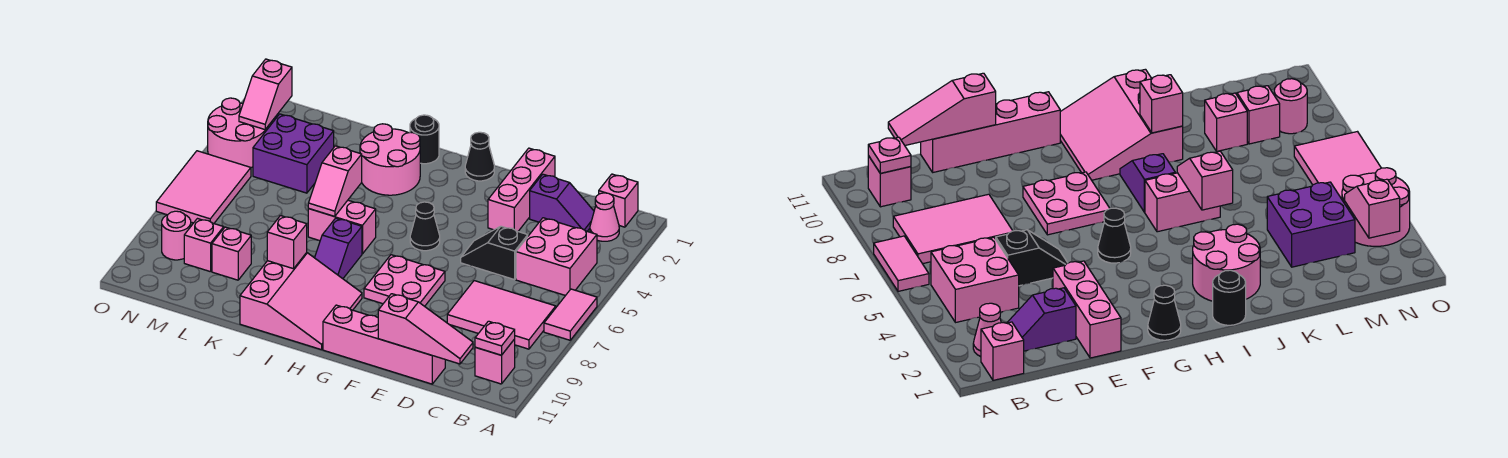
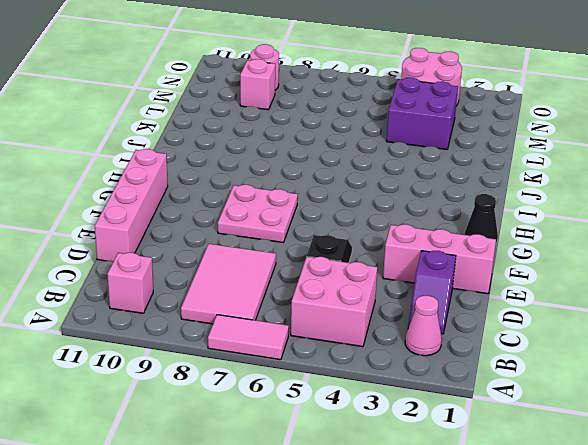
none -> pink 1x1 brick [599,174,638,227]
none -> black 1x1 cone [410,202,440,251]
none -> pink 3x3 slope [240,253,362,350]

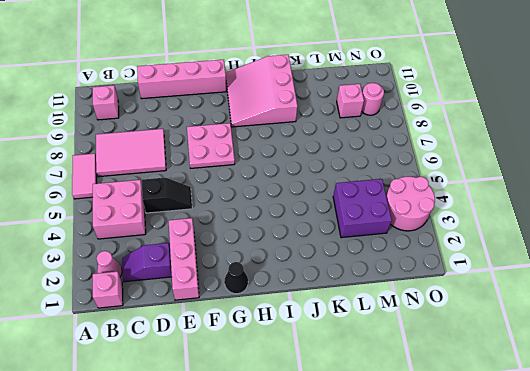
none -> black 1x1 cone [410,202,440,251]
none -> black 1x1 round brick [410,115,439,164]
none -> pink 2x2 round brick [360,124,420,195]

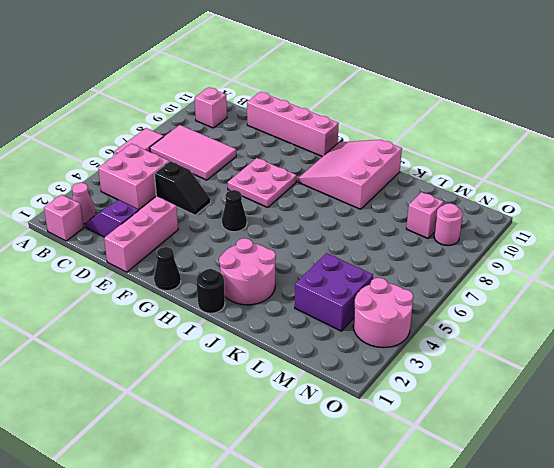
none -> pink 1x2 brick [308,200,376,254]
none -> purple 1x2 slope [315,218,362,279]
none -> pink 1x1 brick [212,227,251,280]

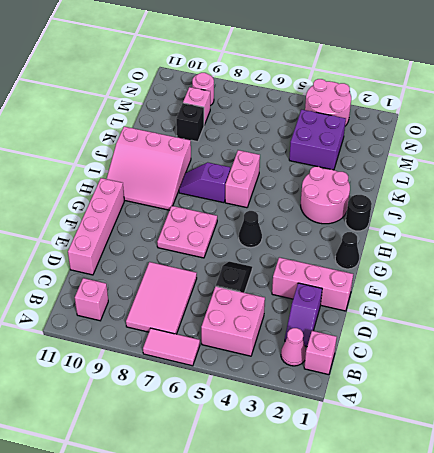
black 1x1 brick [176,103,204,142] -> pink 1x1 brick [212,227,251,280]
none -> pink 2x3 tile [156,151,251,223]
none -> pink 1x1 plate [475,321,515,355]
none -> pink 1x3 slope [378,294,473,364]

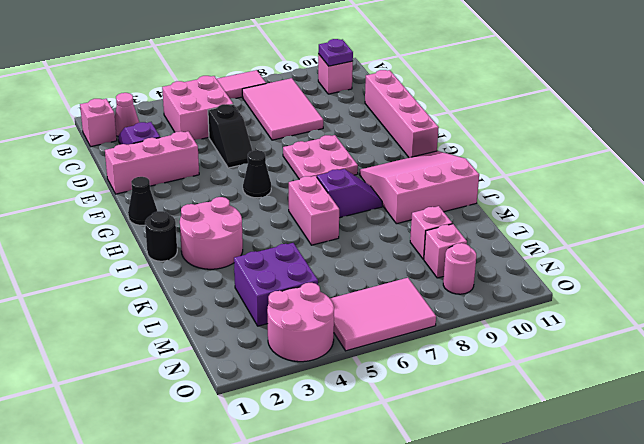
purple 1x1 plate [318,39,353,66] -> pink 1x1 plate [475,321,515,355]
none -> pink 1x3 slope [378,294,473,364]
none -> pink 1x2 slope [308,146,362,217]
none -> pink 1x1 brick [267,216,307,269]

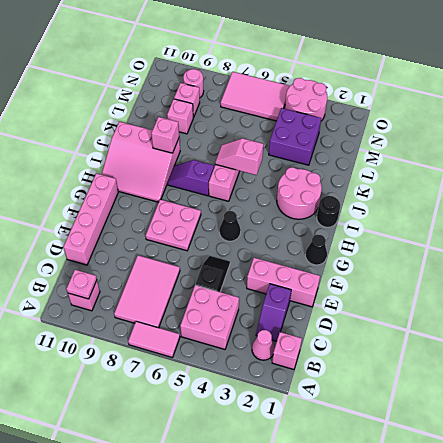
none -> pink 1x3 slope [378,294,473,364]
none -> pink 1x2 slope [239,59,292,129]

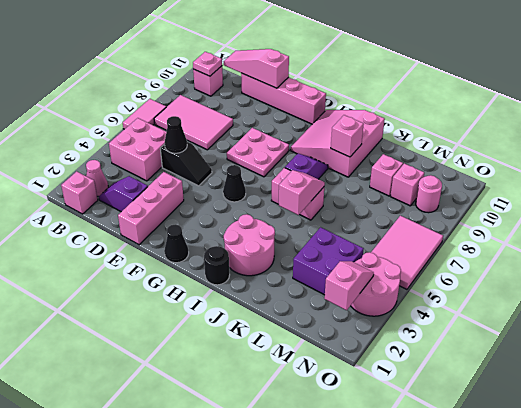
black 1x1 cone [165,116,187,153] -> none

